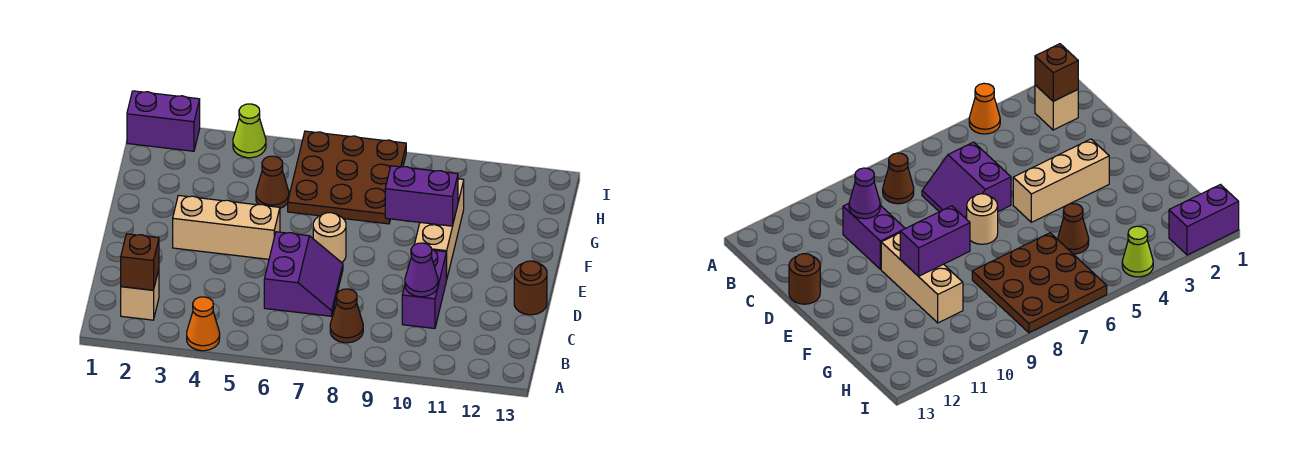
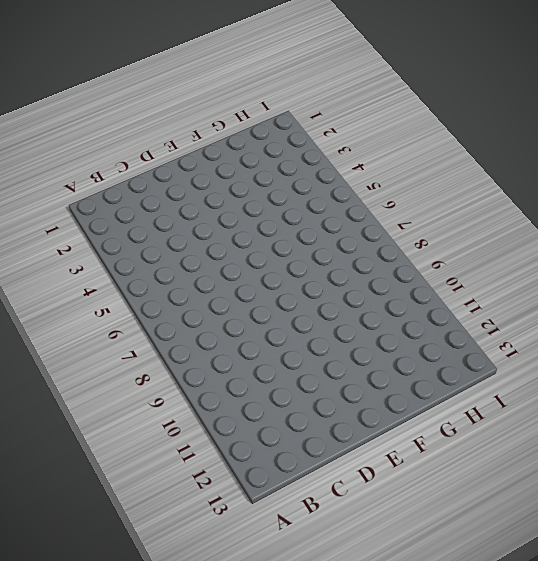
none -> orange 1x1 cone [187,297,220,351]
none -> tan 1x1 brick [121,270,159,320]
none -> brown 1x1 cone [330,289,363,343]

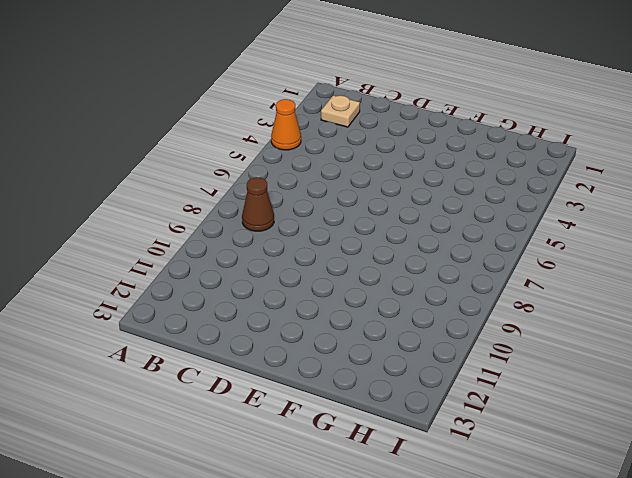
tan 1x1 plate [321,95,360,127] -> tan 1x1 brick [121,270,159,320]
none -> purple 2x2 slope [264,232,343,316]
none -> purple 1x2 brick [402,250,446,328]
none -> brown 1x1 round brick [514,261,547,315]

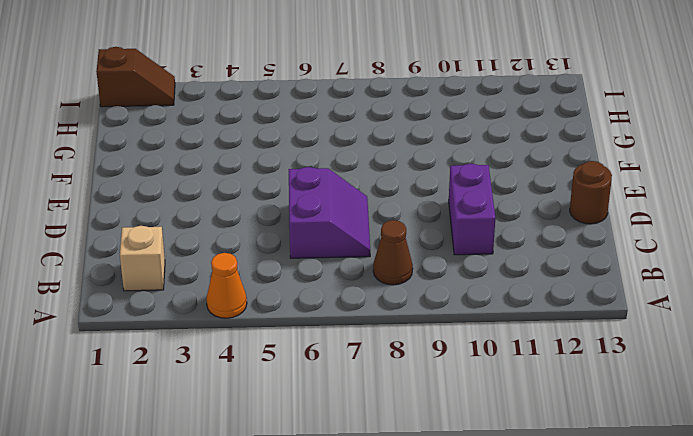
brown 1x2 slope [96,47,175,107] -> purple 1x2 brick [127,91,200,151]
none -> tan 1x3 brick [173,195,280,259]
none -> tan 1x1 round brick [313,213,346,263]
none -> tan 1x3 brick [414,179,464,280]

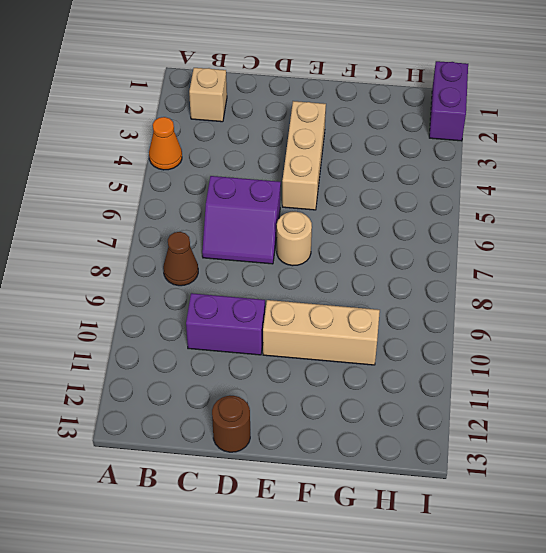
none -> brown 1x1 cone [256,156,289,208]
none -> brown 3x3 plate [288,131,406,224]
none -> lime 1x1 cone [233,104,266,158]

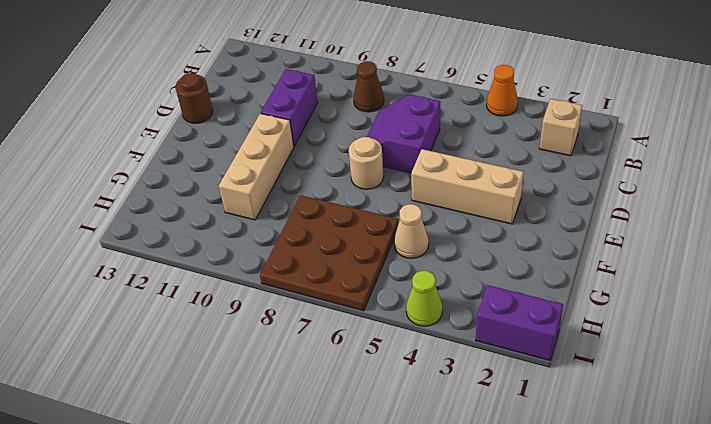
tan 1x1 cone [394,204,429,258] -> brown 1x1 cone [256,156,289,208]
none -> brown 1x1 brick [121,234,159,290]
none -> purple 1x1 cone [405,243,438,297]
none -> purple 1x2 brick [385,166,458,226]

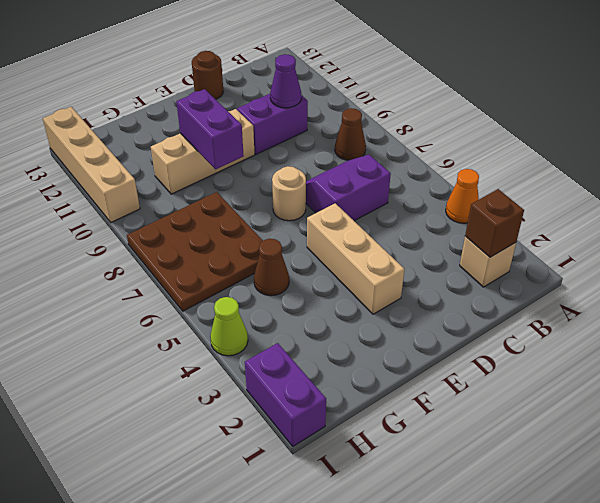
tan 1x4 brick [43,107,140,222] -> none

